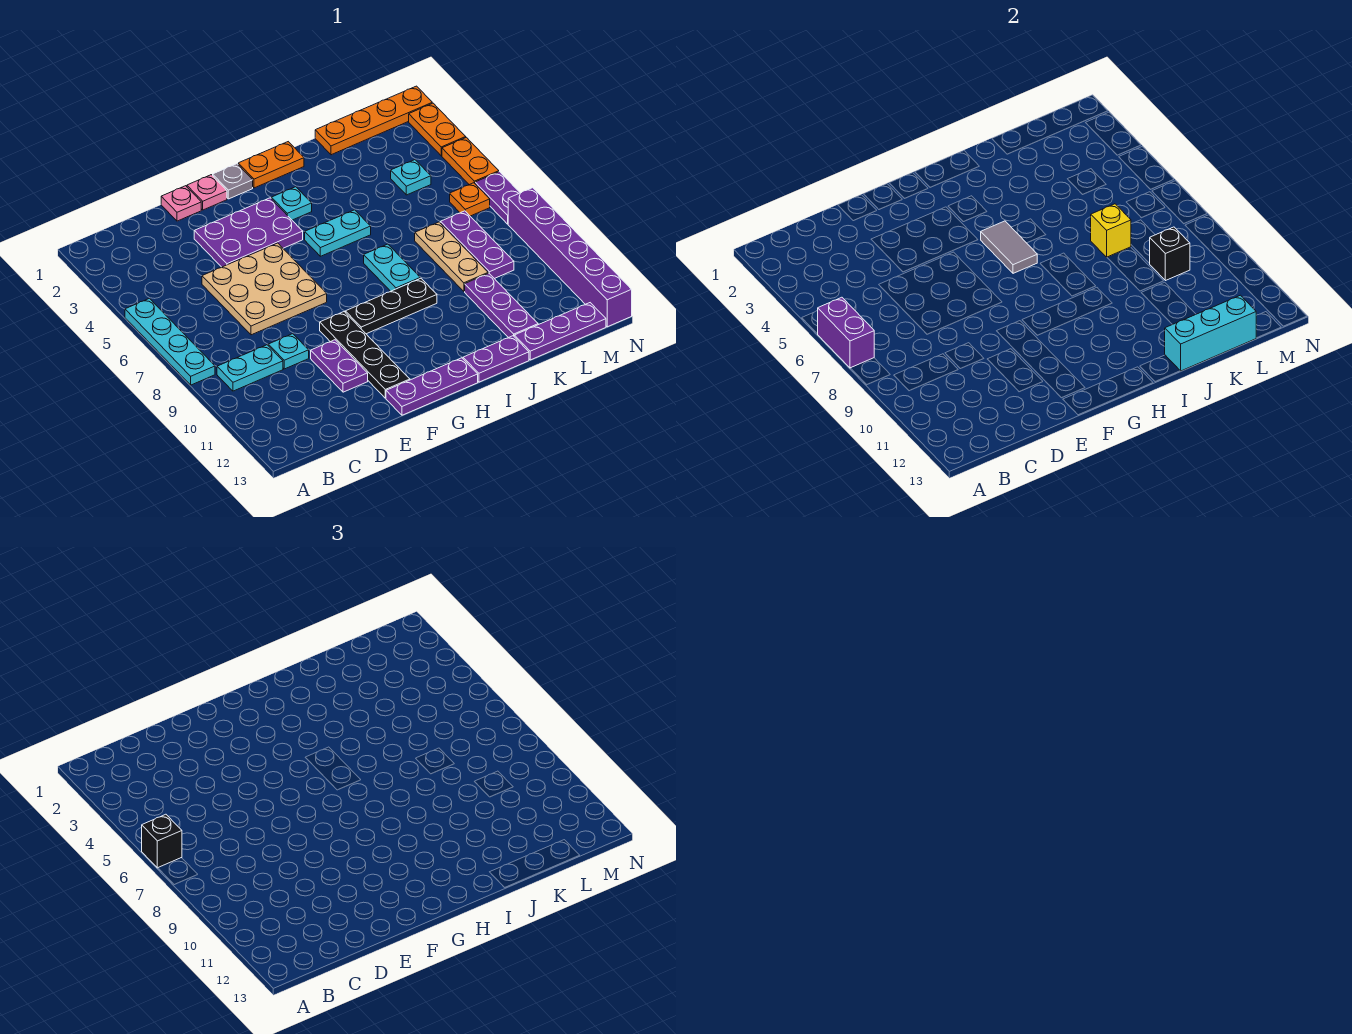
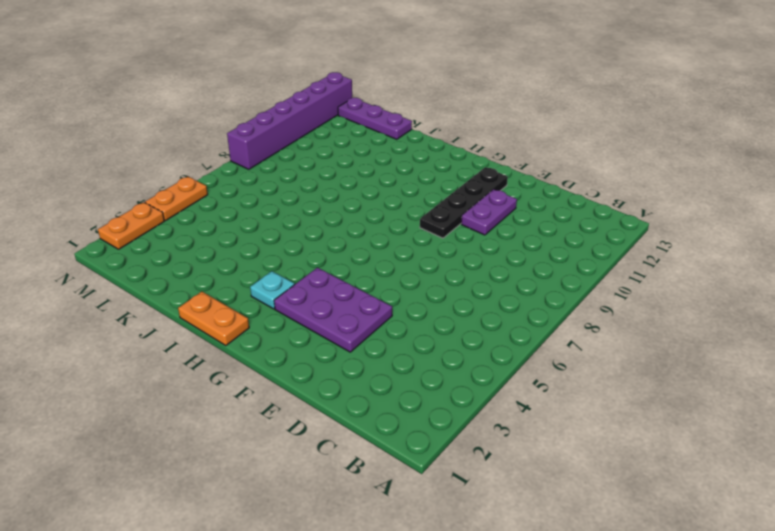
none -> cyan 1x4 plate [125,298,215,385]
none -> cyan 1x2 plate [217,345,283,391]
none -> tan 3x3 plate [202,243,327,335]
none -> cyan 1x1 plate [268,334,309,369]

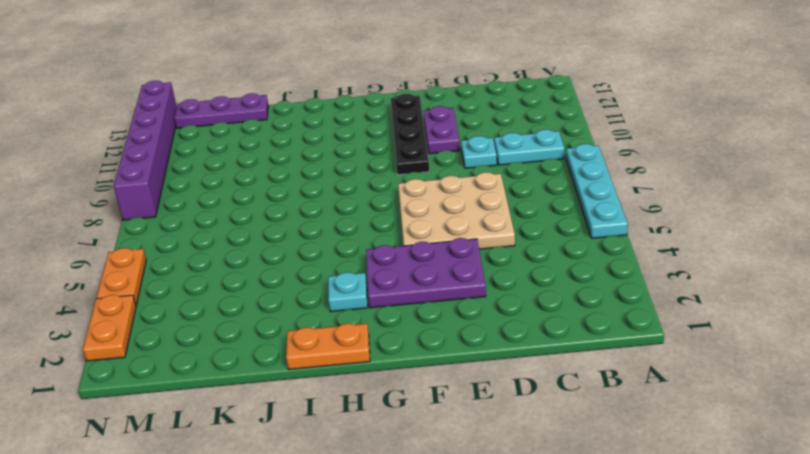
none -> pink 1x1 plate [161,186,201,221]
none -> pink 1x1 plate [187,175,227,210]
none -> purple 1x3 plate [386,358,478,415]
none -> grey 1x1 plate [213,164,253,199]

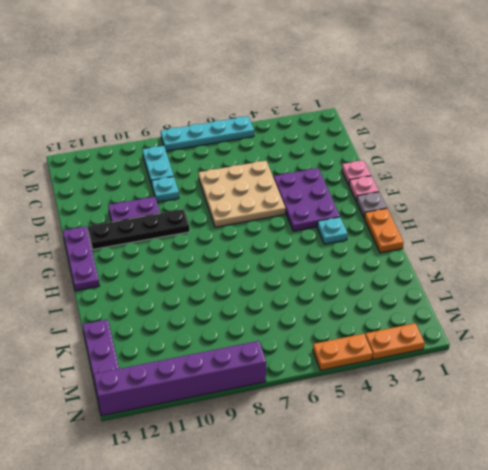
none -> black 1x3 plate [345,278,437,334]
none -> cyan 1x2 plate [305,210,371,256]
none -> cyan 1x2 plate [364,244,420,291]
none -> purple 1x2 plate [463,336,529,382]

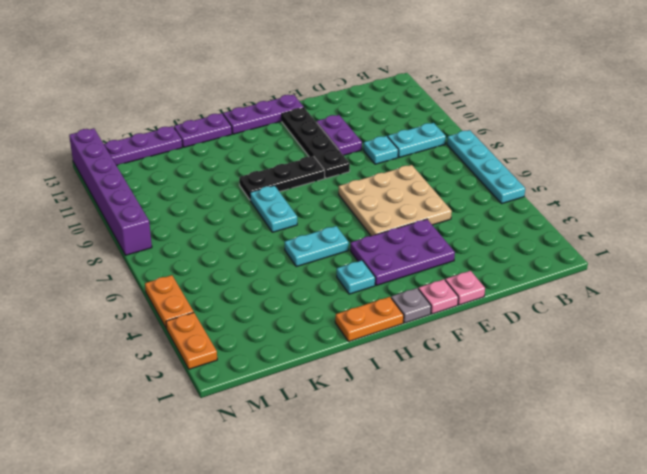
none -> orange 1x4 plate [315,86,432,155]
none -> tan 1x3 plate [415,222,488,291]
none -> purple 1x3 plate [465,273,538,338]
none -> cyan 1x1 plate [391,160,431,195]

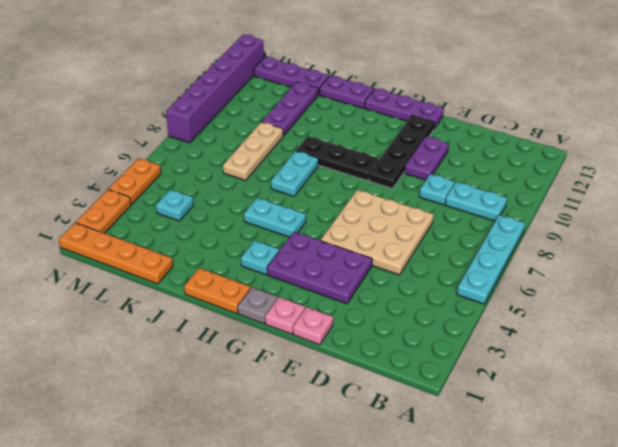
none -> purple 1x3 plate [440,211,514,279]
none -> orange 1x1 plate [450,183,490,216]
none -> purple 1x2 plate [475,172,520,224]
none -> purple 1x2 brick [818,297,874,368]

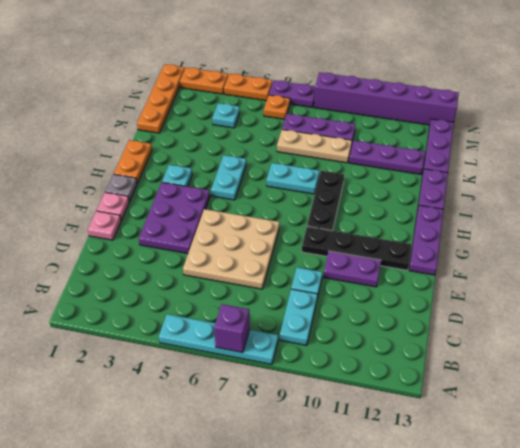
purple 1x1 brick [214,304,250,353] -> purple 1x2 brick [818,297,874,368]
none -> grey 1x2 tile [981,221,1037,273]
none -> cyan 1x3 brick [1165,295,1256,371]
none -> yellow 1x1 brick [1091,204,1131,257]
none -> black 1x1 brick [1149,227,1190,281]

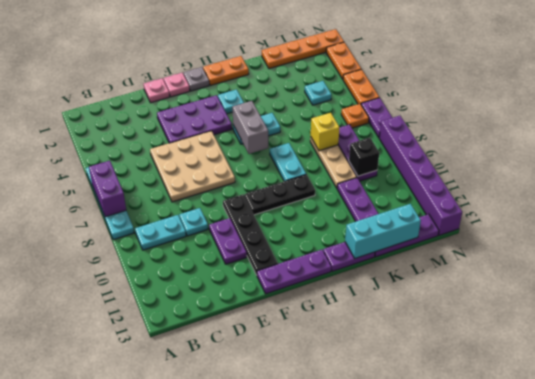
grey 1x2 brick [233,101,268,154] -> grey 1x2 tile [981,221,1037,273]
none -> black 1x1 brick [142,814,182,868]

